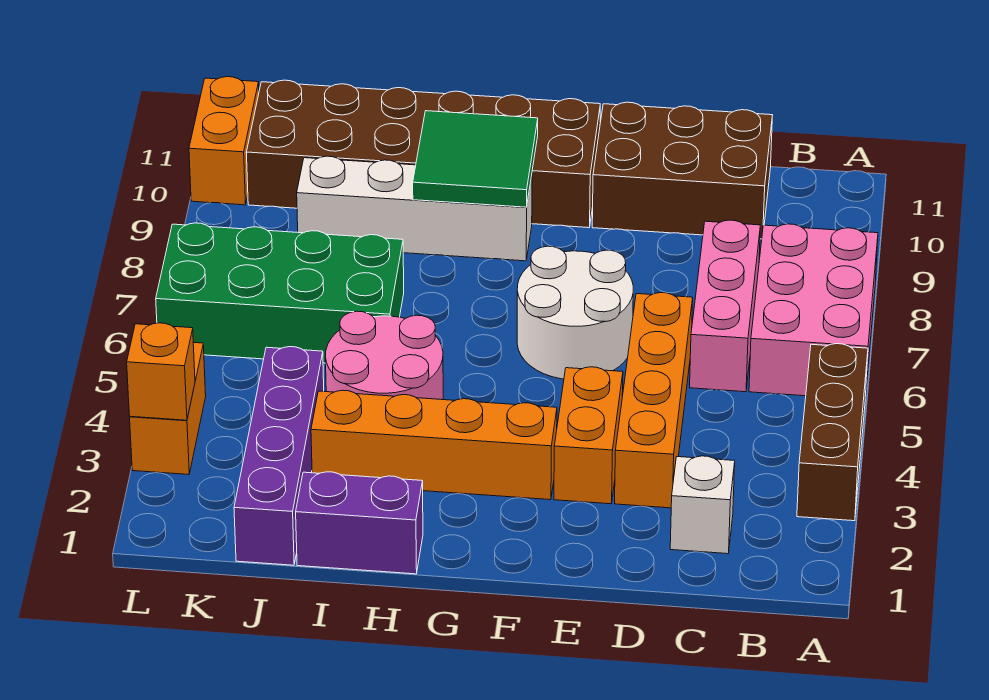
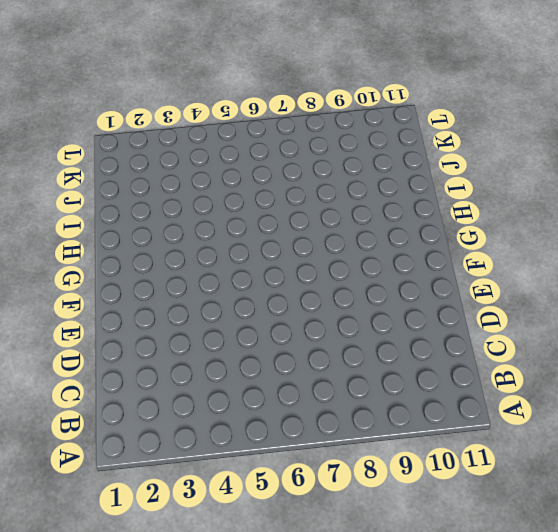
none -> brown 1x3 brick [797,344,868,521]
none -> pink 2x3 brick [749,224,878,397]
none -> white 1x1 brick [670,456,735,554]

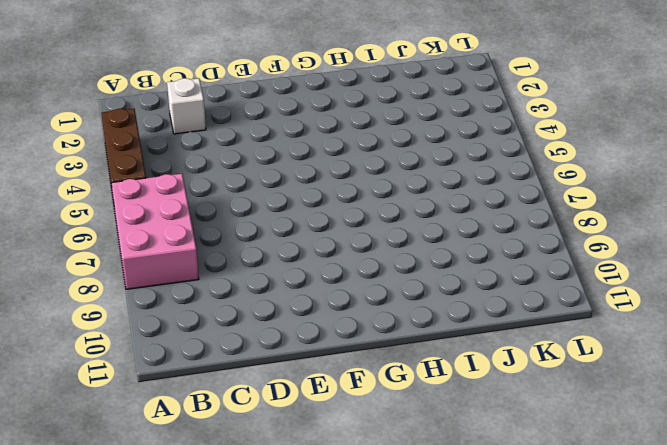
none -> pink 1x3 brick [690,220,760,392]
none -> brown 2x3 brick [592,102,772,239]
none -> orange 1x4 brick [615,293,693,508]

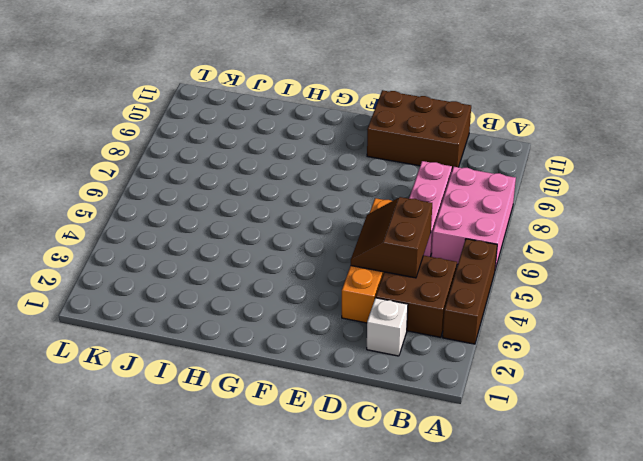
brown 2x2 brick [376,256,457,337] -> none
brown 2x2 slope [351,197,432,278] -> none
none -> orange 1x2 brick [554,367,623,504]
none -> white 2x2 round brick [517,246,633,379]
none -> orange 1x4 brick [311,390,557,500]

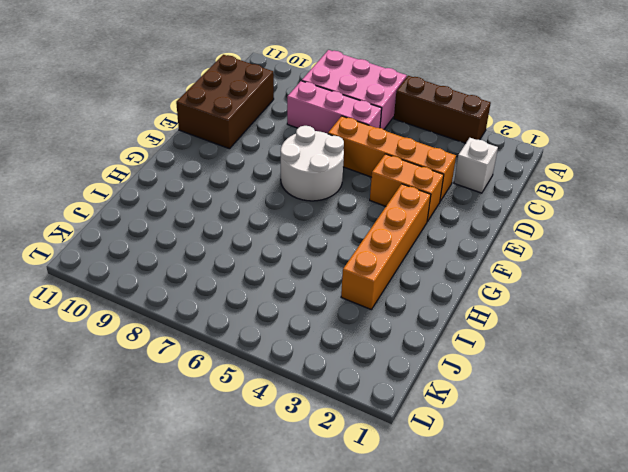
none -> brown 2x6 brick [246,80,600,228]
none -> white 1x4 brick [297,156,532,261]
none -> purple 1x2 brick [296,472,423,574]

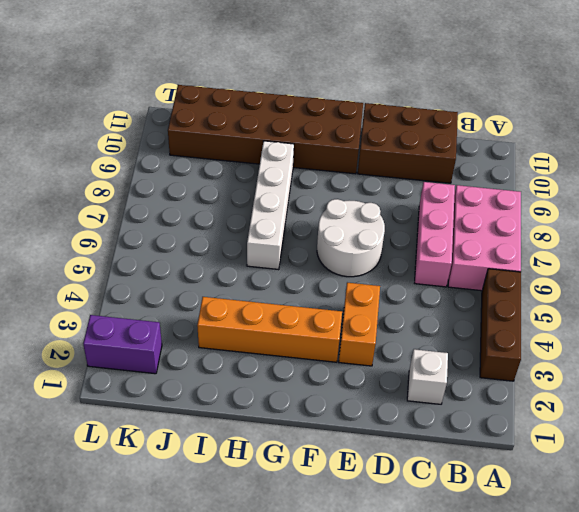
white 1x4 brick [247,141,294,270] -> white 1x4 brick turned to [297,156,532,261]
purple 1x2 brick [83,315,162,374] -> purple 1x2 brick moved to [296,472,423,574]
none -> orange 1x4 brick [615,293,693,508]
none -> pink 2x2 round brick [325,311,443,400]
none -> green 2x4 brick [156,223,404,363]

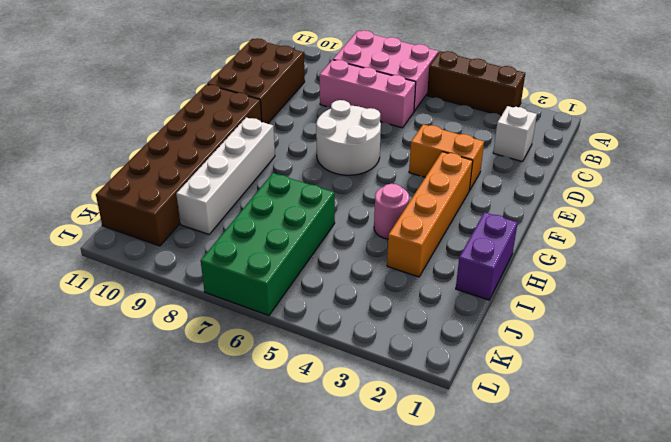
pink 1x1 round brick [374,184,409,239] -> pink 2x2 round brick [325,311,443,400]
none -> orange 1x4 brick [615,293,693,508]
none -> purple 1x4 brick [234,347,324,565]
none -> orange 1x2 brick [130,342,206,475]

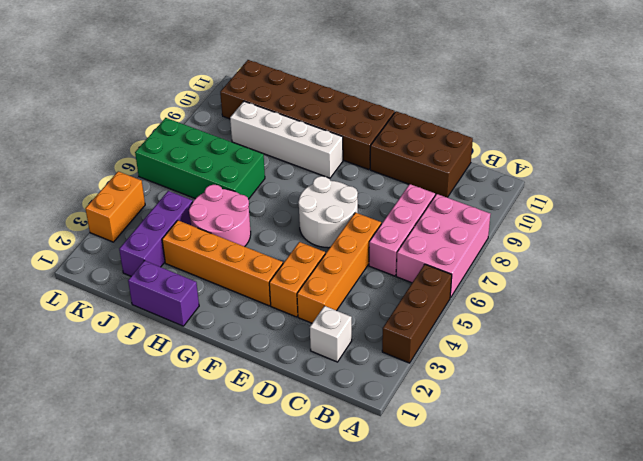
purple 1x3 brick [119,191,193,276] -> purple 1x4 brick [234,347,324,565]
none -> orange 1x2 brick [189,77,259,205]
none -> green 2x2 tile [413,111,538,207]
none -> orange 1x1 brick [127,323,195,420]

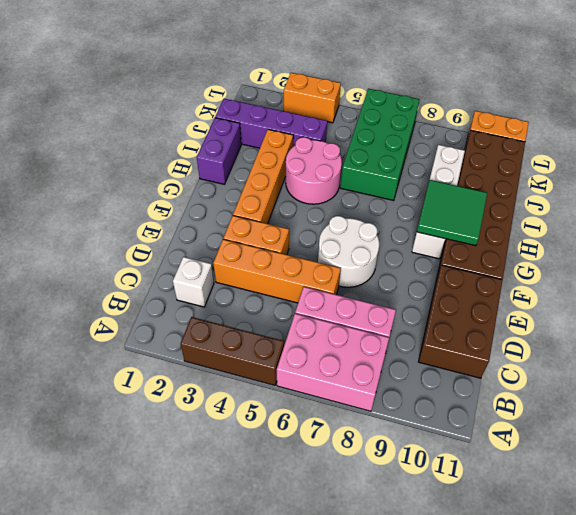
none -> orange 1x1 brick [127,323,195,420]

